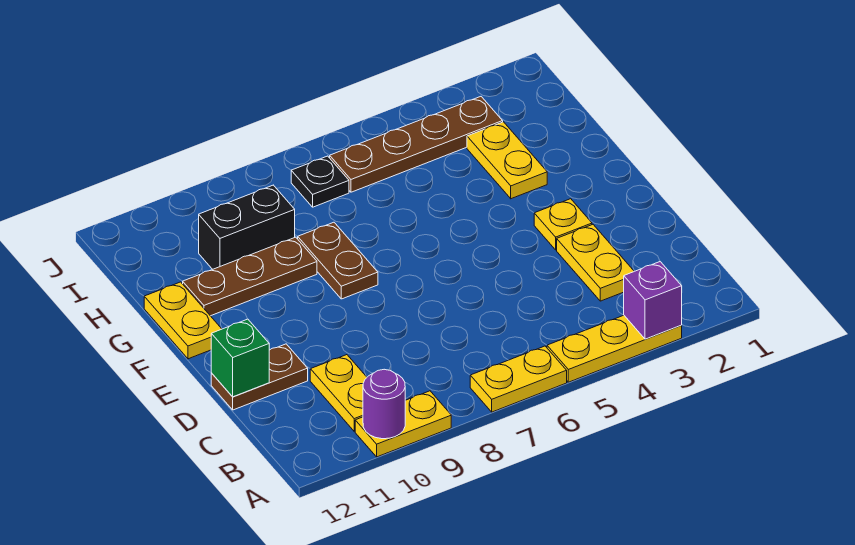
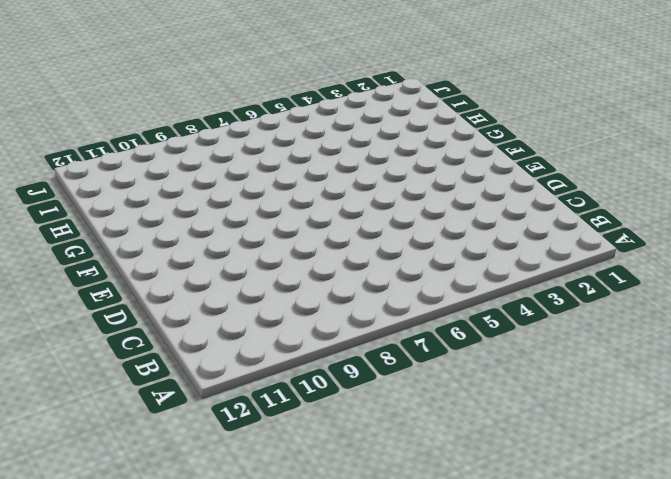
none -> yellow 1x3 plate [547,315,682,382]
none -> yellow 1x2 plate [470,346,567,412]
none -> yellow 1x2 plate [355,391,451,457]

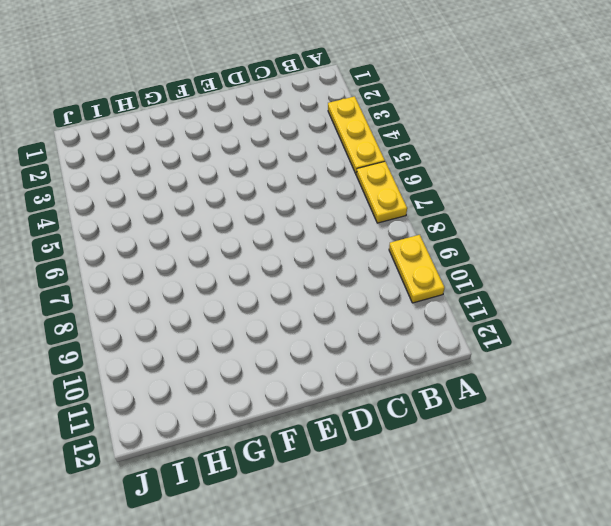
none -> yellow 1x2 plate [310,355,367,431]
none -> yellow 1x2 plate [557,225,634,301]
none -> brown 1x2 plate [211,344,308,410]

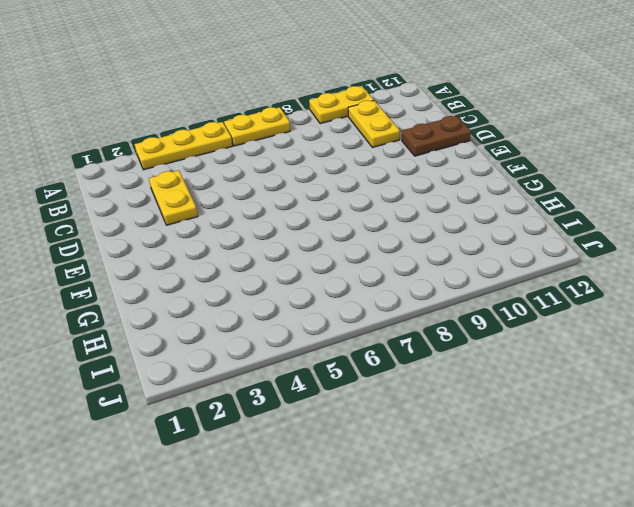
none -> yellow 1x1 plate [534,199,592,250]
none -> brown 1x2 plate [298,222,378,299]
none -> yellow 1x2 plate [144,282,221,359]

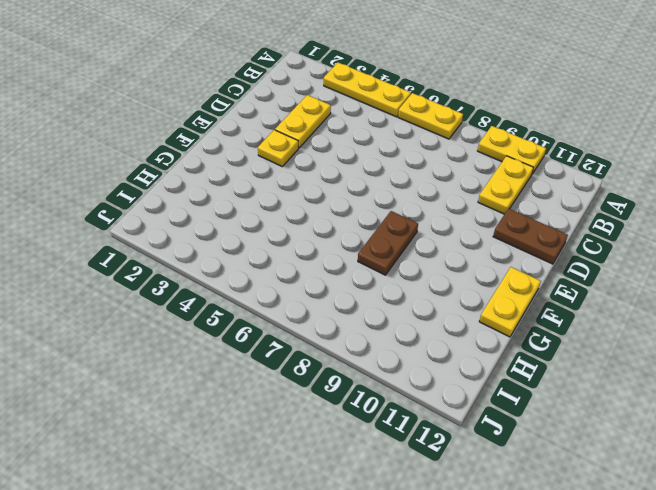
none -> yellow 1x2 plate [467,122,547,199]
none -> brown 1x3 plate [183,237,317,316]
none -> black 1x2 brick [199,185,295,269]

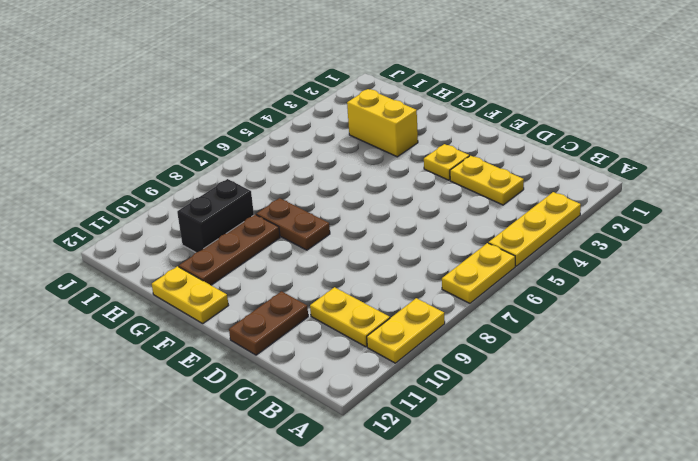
yellow 1x2 brick [347,89,418,157] -> yellow 1x2 plate [467,122,547,199]
none -> brown 1x4 plate [330,97,503,192]
none -> black 1x1 plate [291,156,349,207]
none -> purple 1x1 brick [624,262,682,339]

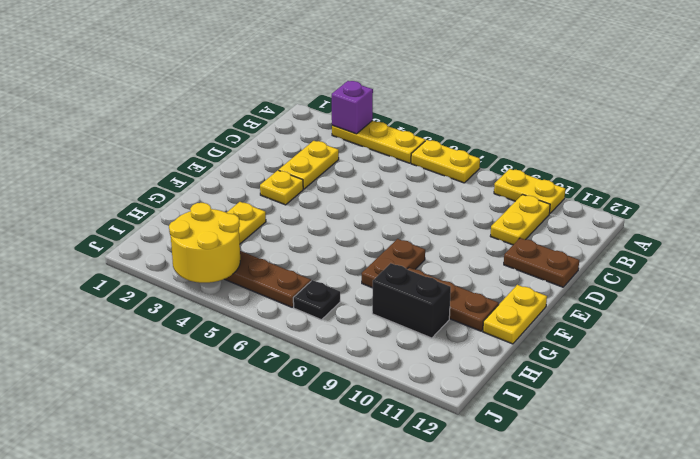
yellow 2x2 round brick [169,203,240,283] -> none
none -> purple 1x1 round brick [363,369,405,439]
none -> green 1x1 brick [211,319,269,397]

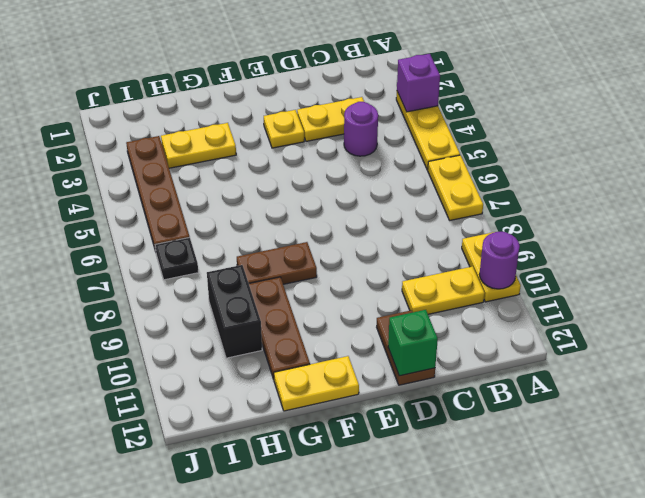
purple 1x1 round brick [344,102,378,156] -> none

